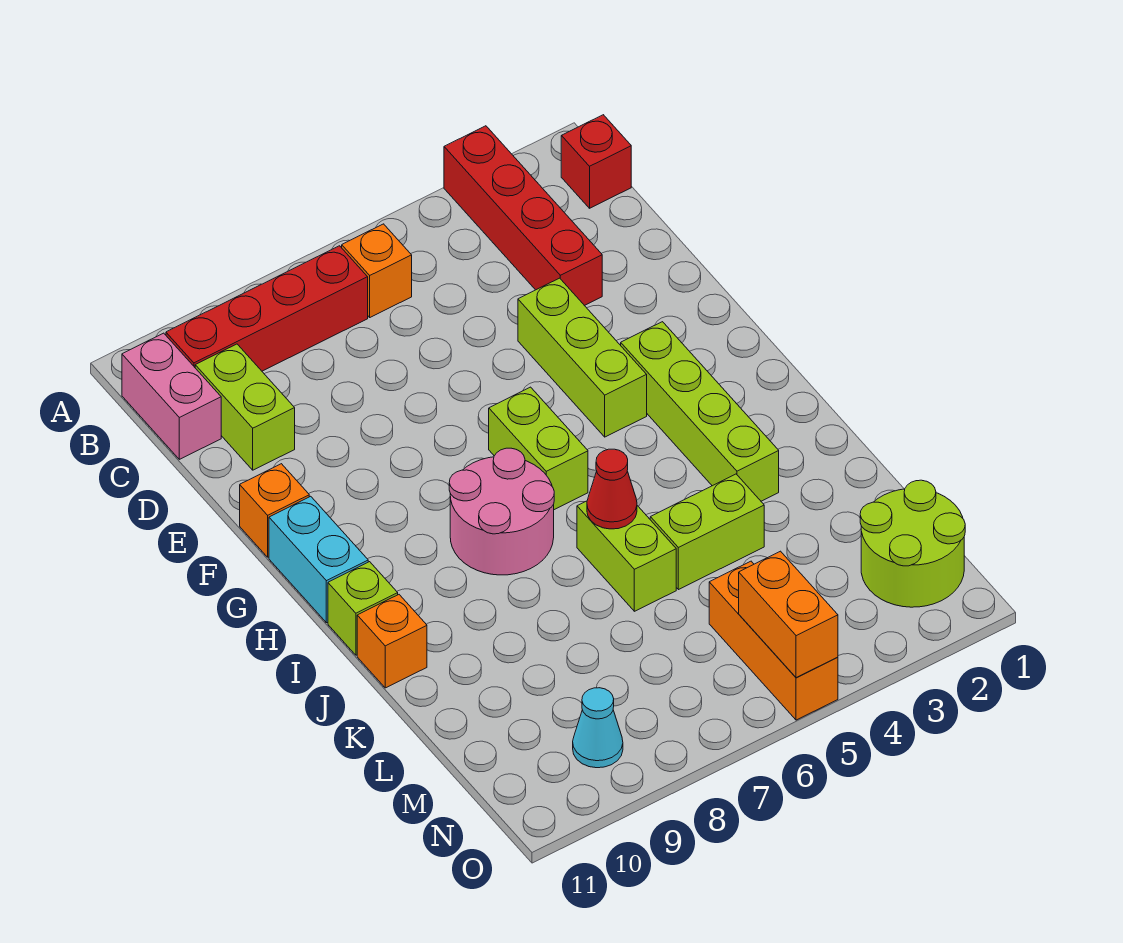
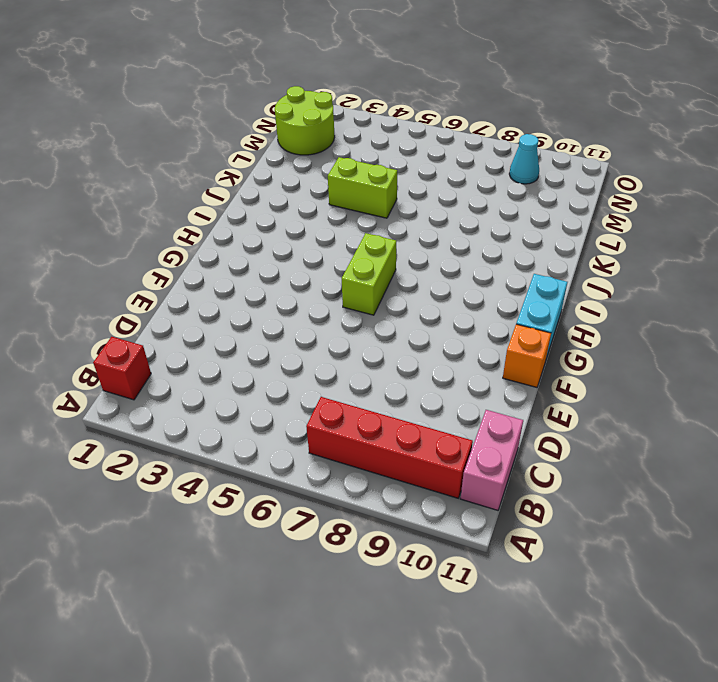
none -> red 1x4 brick [444,126,602,306]
none -> orange 1x1 brick [342,224,412,317]
none -> lime 1x2 brick [195,344,295,470]

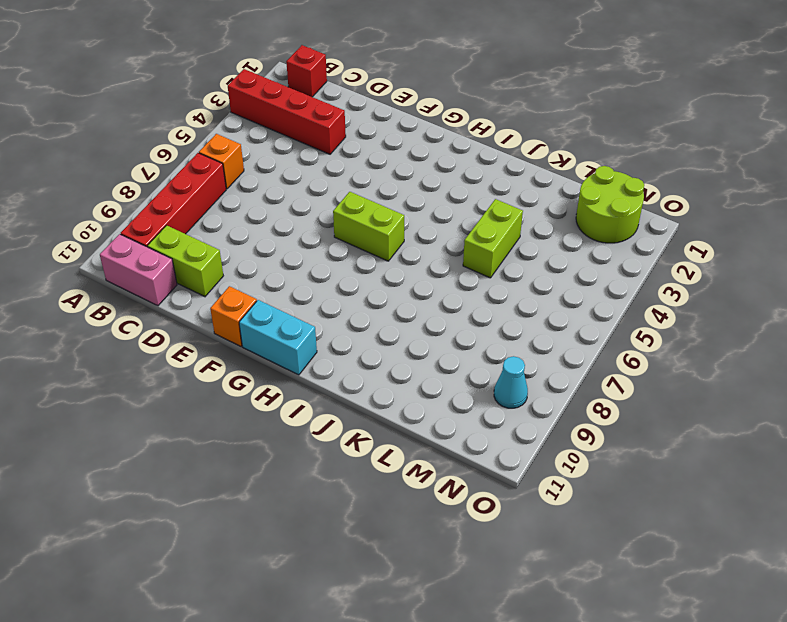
none -> lime 1x3 brick [518,278,647,437]
none -> lime 1x4 brick [621,322,779,501]
none -> pink 2x2 round brick [449,448,554,575]

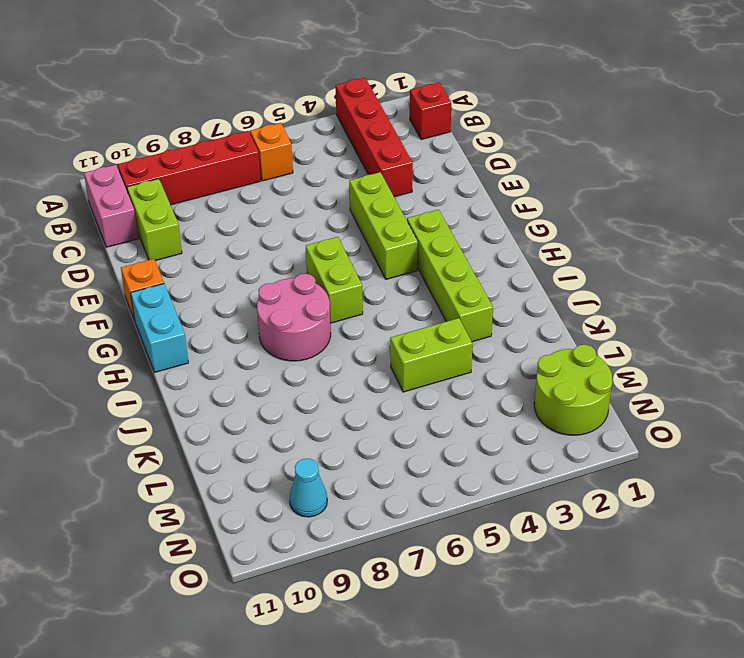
none -> lime 1x1 brick [328,562,398,655]
none -> lime 1x2 brick [577,501,676,611]
none -> orange 1x1 brick [357,595,427,688]

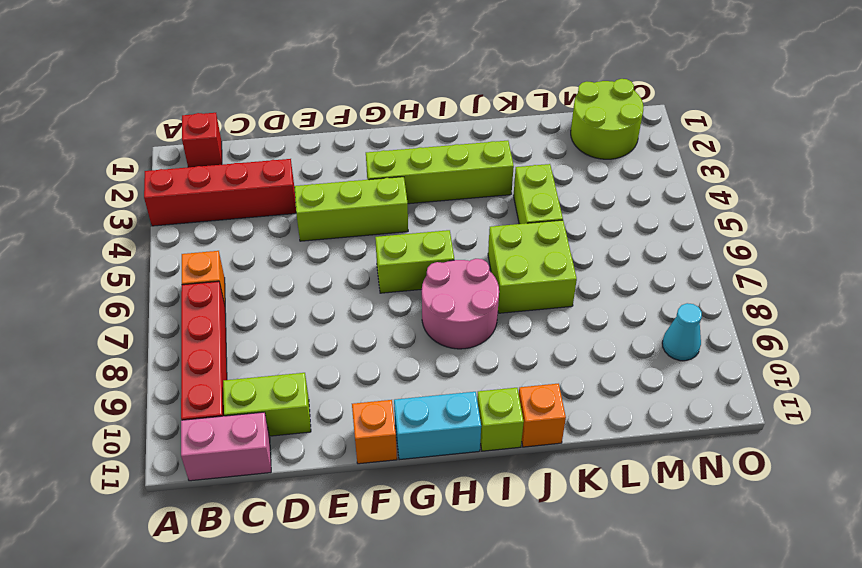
lime 2x2 brick [488,220,577,313] -> lime 1x2 brick [577,501,676,611]
none -> orange 1x3 brick [709,561,838,720]
none -> red 1x1 cone [587,449,637,529]
none -> orange 1x2 brick [739,551,838,678]

